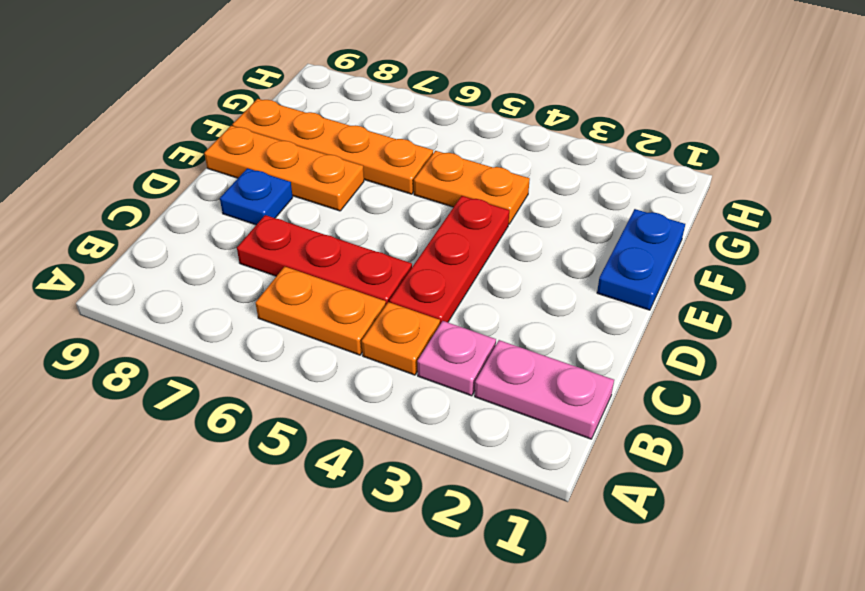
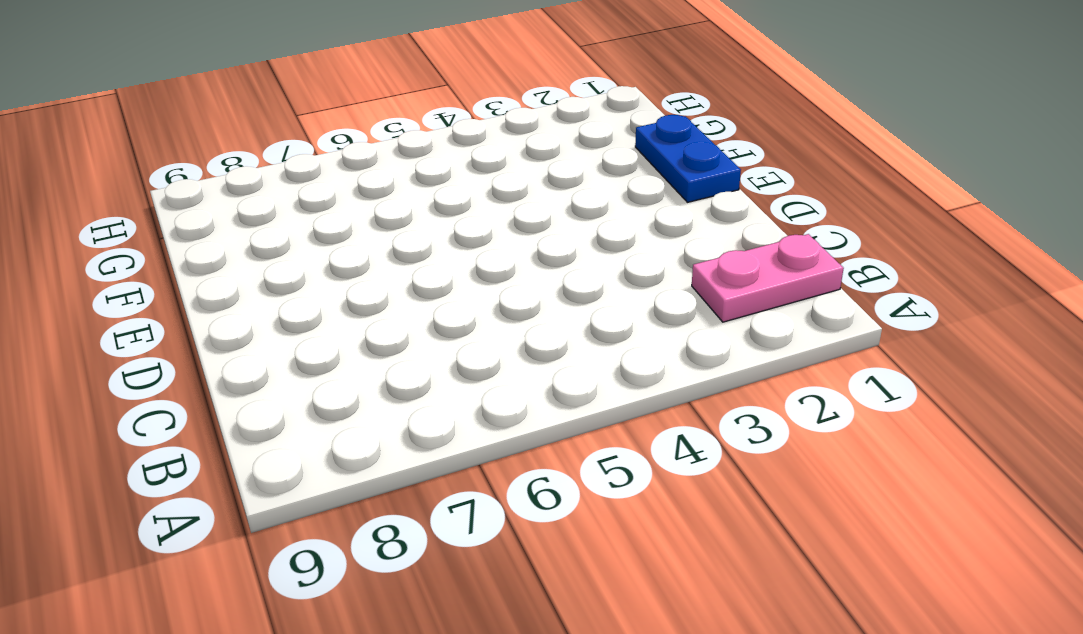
none -> pink 1x1 plate [417,321,496,396]
none -> orange 1x1 plate [362,302,440,375]

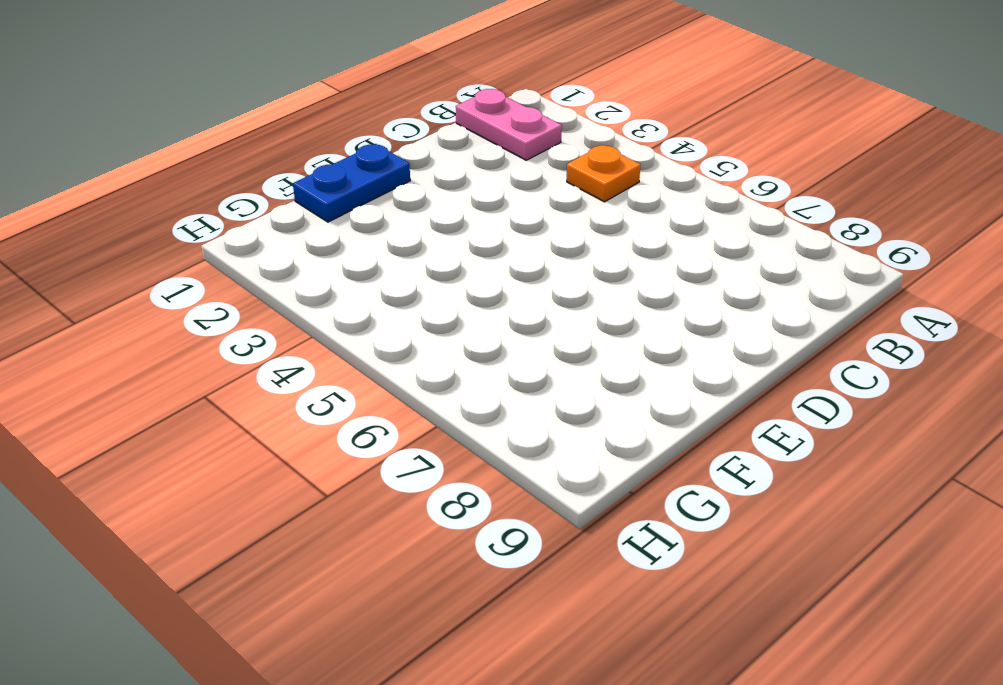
none -> pink 1x1 plate [417,321,496,396]
none -> orange 1x2 plate [256,267,386,355]

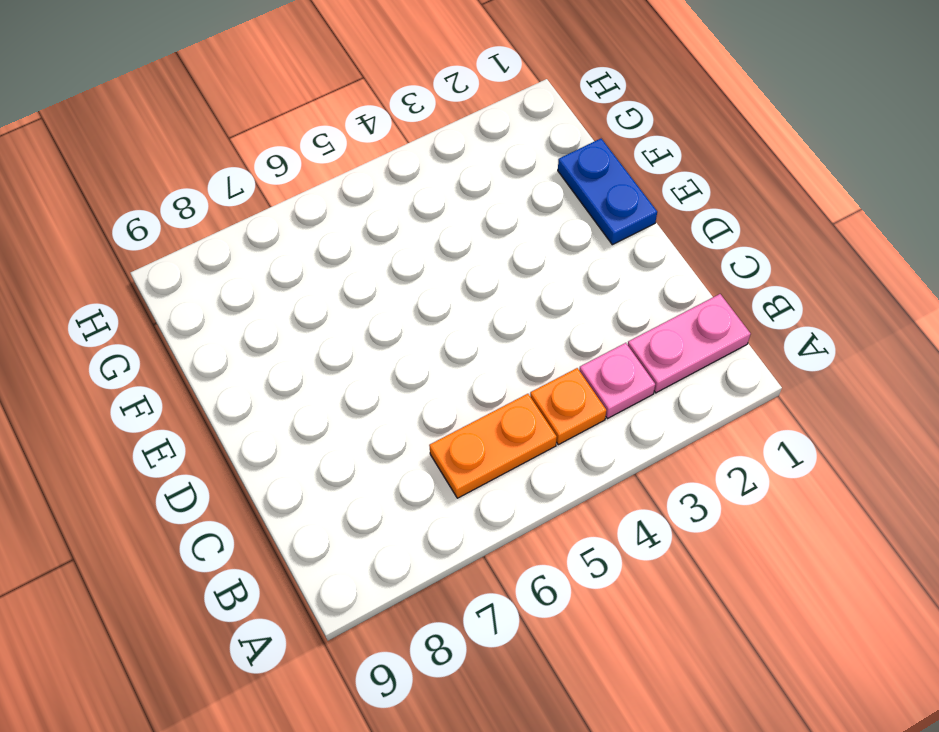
none -> red 1x3 plate [390,196,509,324]
none -> red 1x3 plate [237,215,412,304]

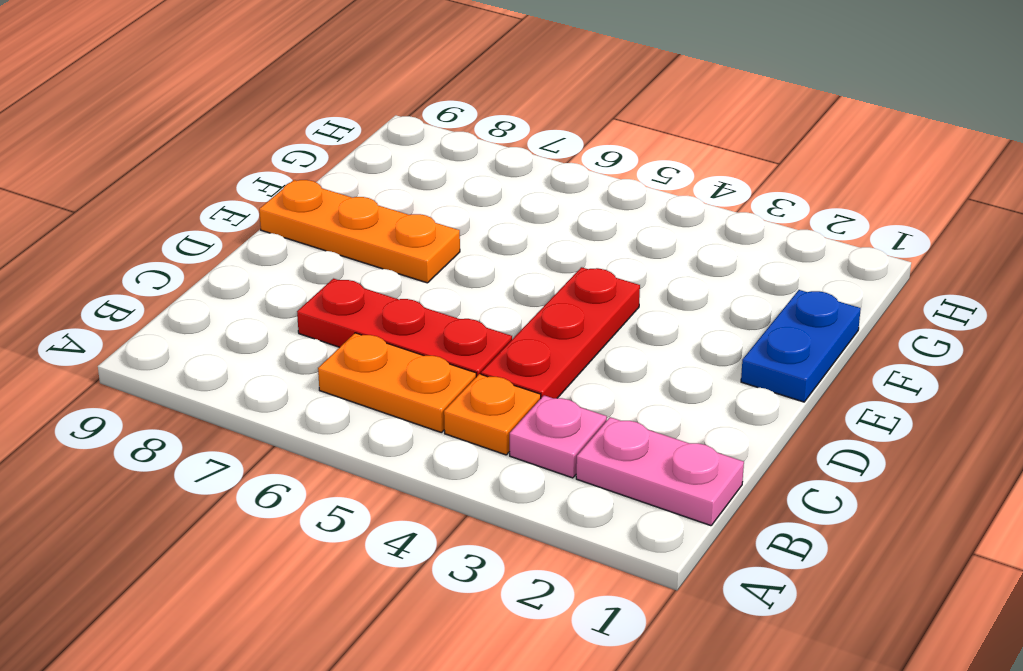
none -> blue 1x1 plate [220,168,293,225]
none -> orange 1x2 plate [414,151,530,224]

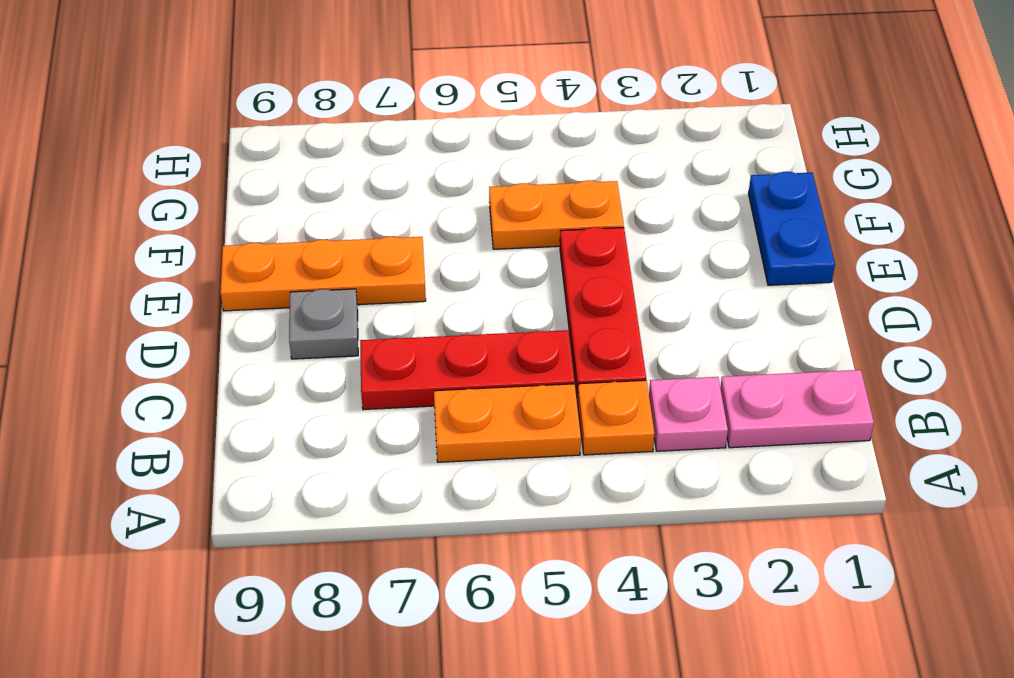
grey 1x1 plate [289,289,358,359] -> blue 1x1 plate [220,168,293,225]
none -> orange 1x4 plate [232,99,433,194]

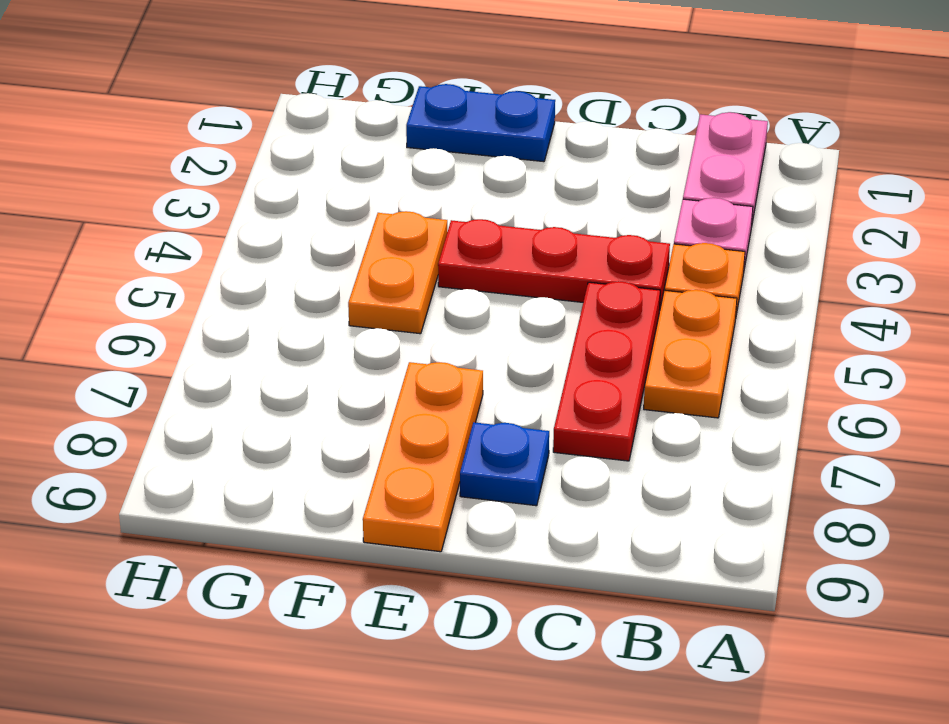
none -> orange 1x4 plate [232,99,433,194]

